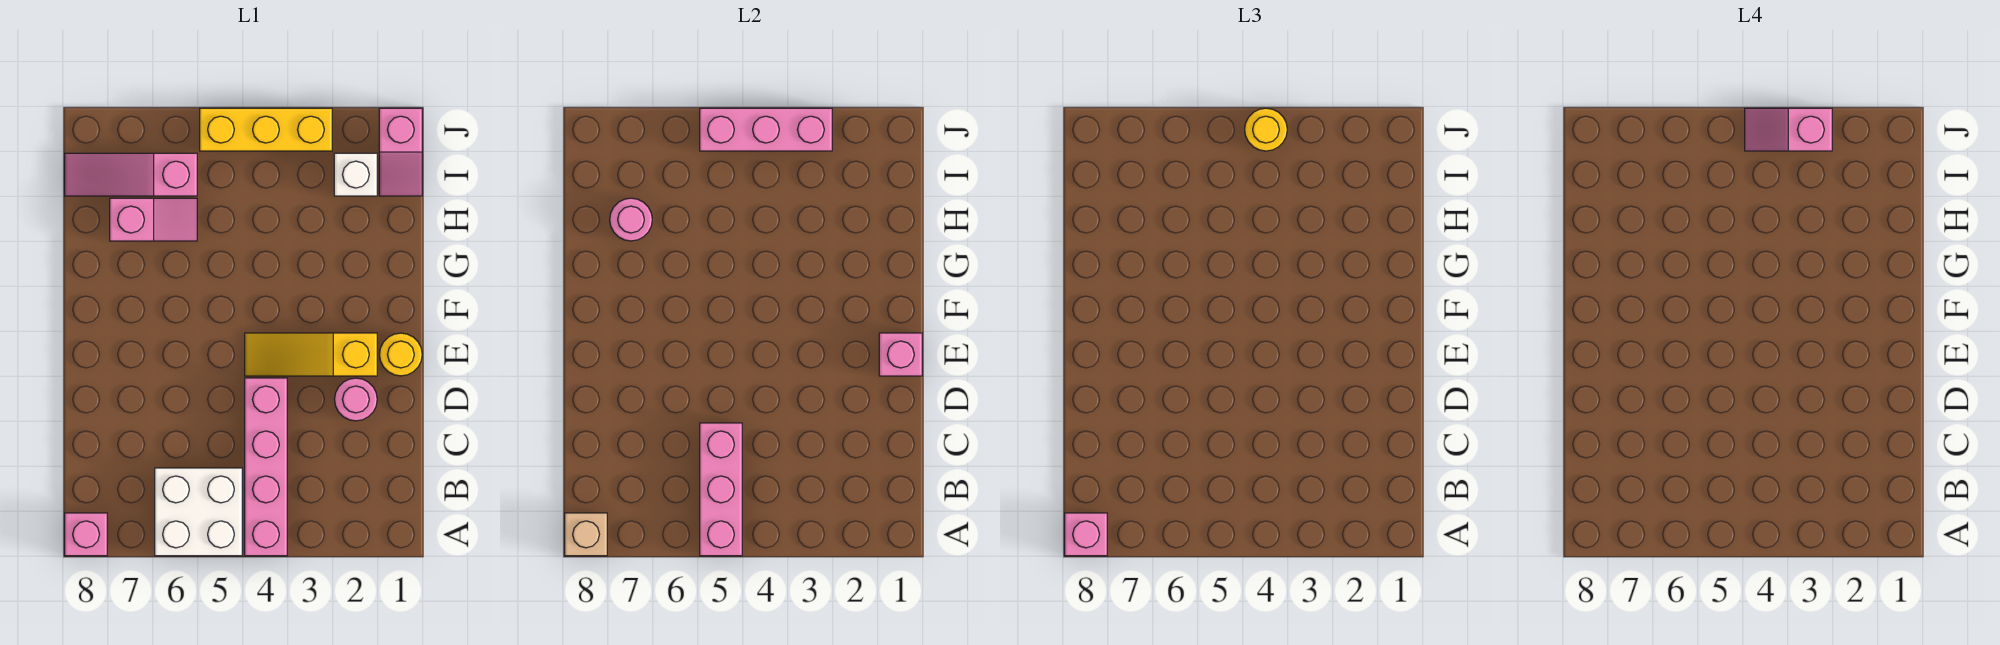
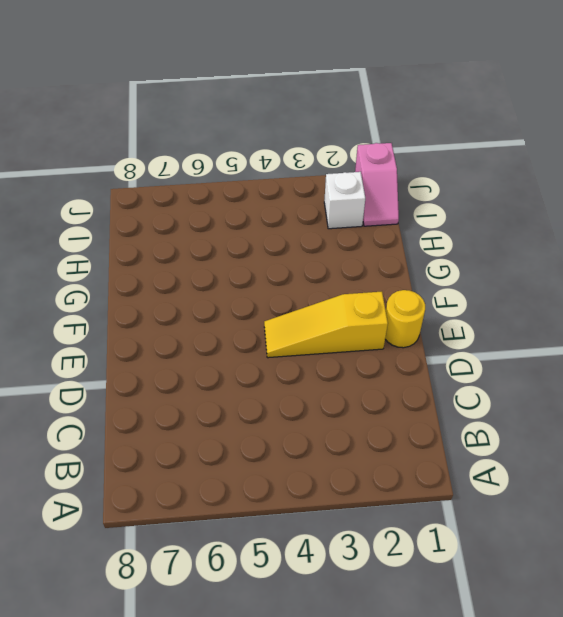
none -> pink 1x4 brick [245,378,287,556]
none -> white 2x2 brick [155,468,242,556]
none -> pink 1x1 brick [65,513,107,556]

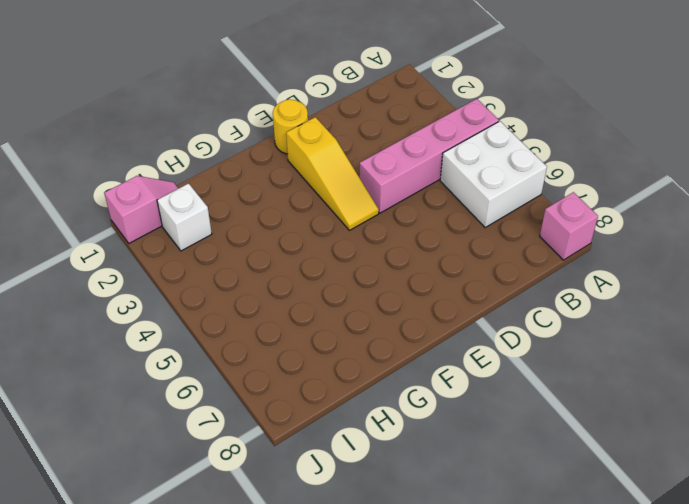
none -> pink 1x1 round brick [335,378,377,421]
none -> pink 1x2 slope [110,198,197,241]
none -> pink 1x3 slope [65,153,197,196]

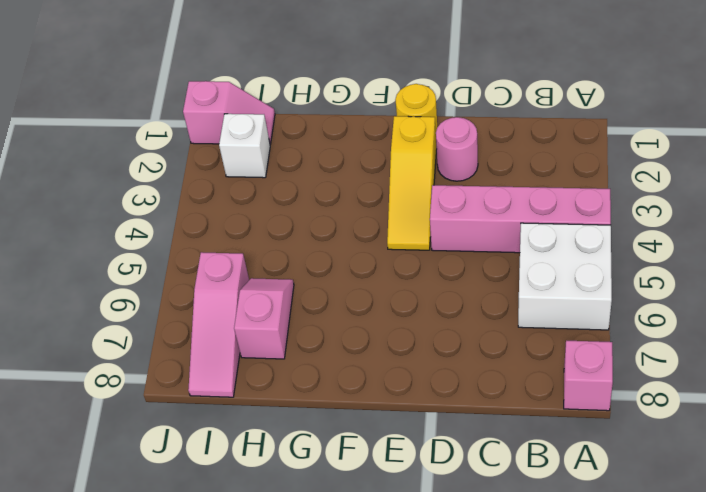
none -> yellow 1x3 brick [200,108,332,151]
none -> pink 1x3 brick [700,423,742,556]
none -> tan 1x1 brick [565,513,607,556]

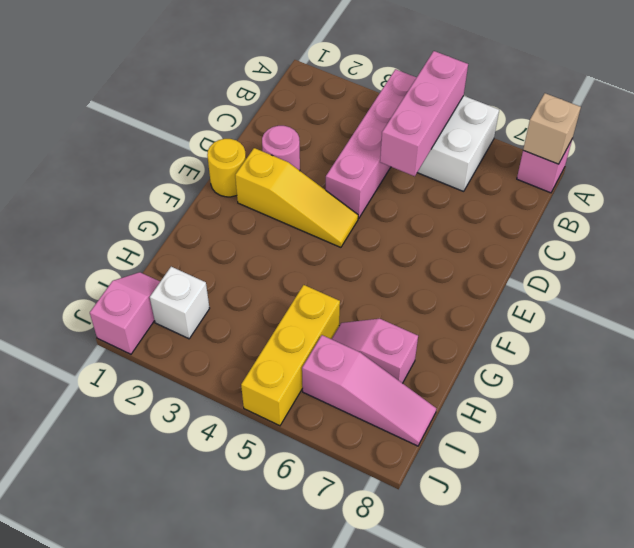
yellow 1x3 brick [241,285,340,426] -> yellow 1x3 brick turned to [200,108,332,151]
none -> pink 1x1 brick [879,333,922,376]
none -> pink 1x1 round brick [610,198,652,241]
none -> pink 1x3 brick [700,108,832,151]

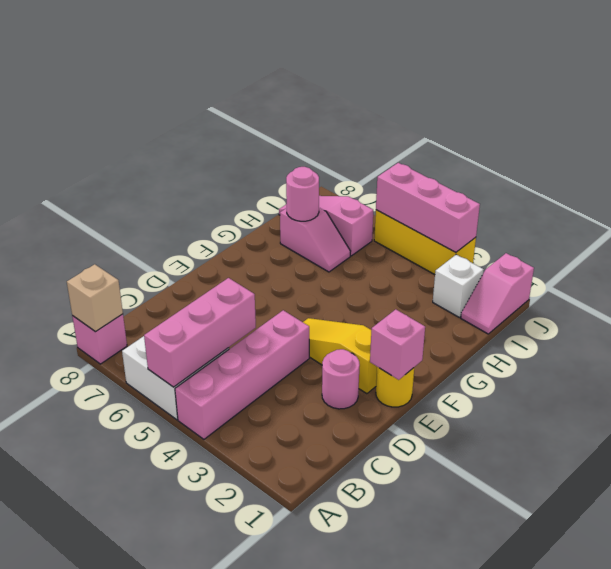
none -> pink 1x1 brick [1065,513,1107,556]
none -> yellow 1x1 round brick [1245,108,1287,151]
none -> pink 1x2 slope [1745,108,1832,151]

